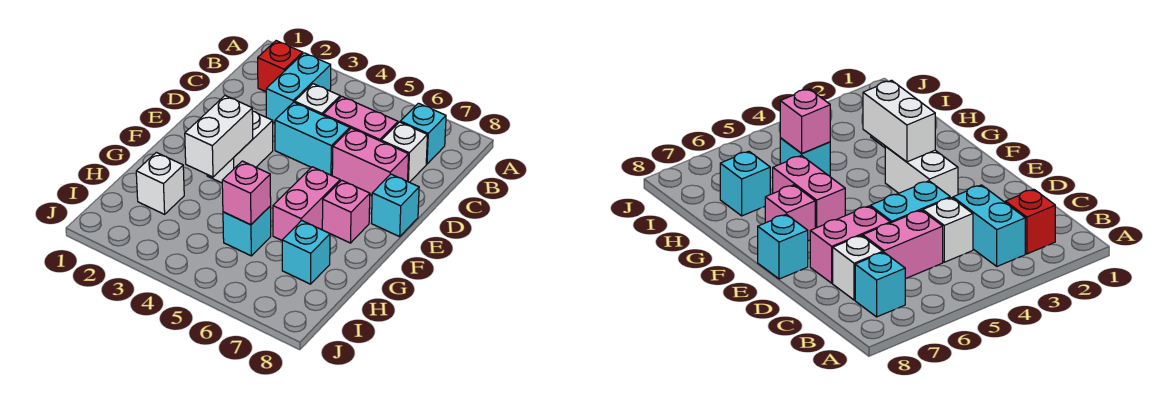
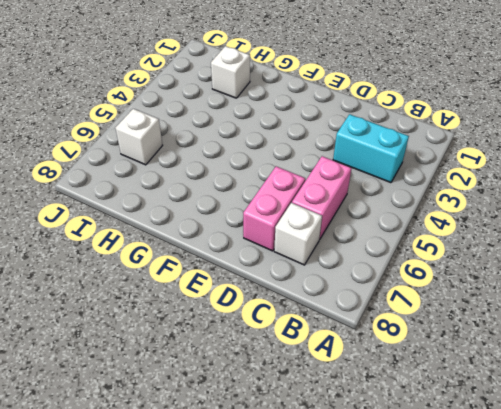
white 1x1 brick [115,109,163,165] -> white 1x1 brick moved to [295,84,340,115]
none -> red 1x1 brick [258,41,303,92]
none -> cyan 1x1 brick [400,103,446,164]
none -> cyan 1x2 brick [275,102,350,176]

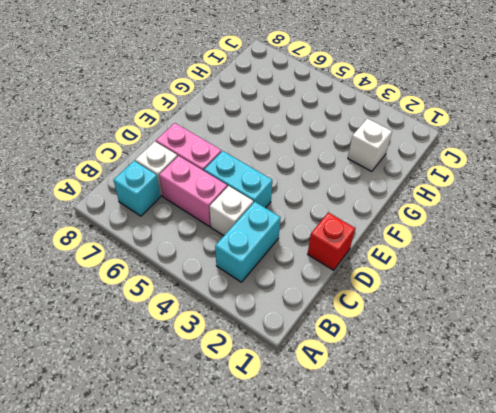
red 1x1 brick [308,212,355,270] -> red 1x1 brick moved to [258,41,303,92]
none -> white 1x2 brick [207,111,273,183]
none -> cyan 1x1 brick [371,174,419,237]
none -> pink 1x2 brick [273,167,340,240]

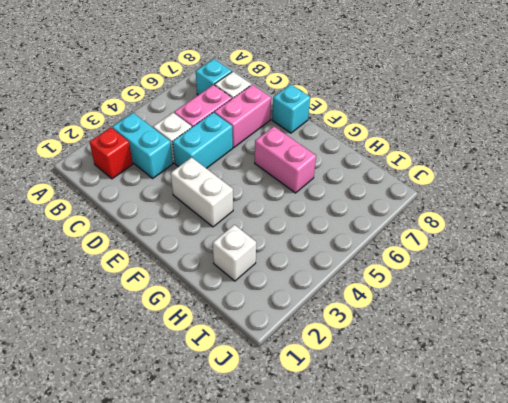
none -> pink 1x1 brick [322,180,370,243]
none -> cyan 1x1 brick [223,206,271,256]
none -> cyan 1x1 brick [282,220,330,284]

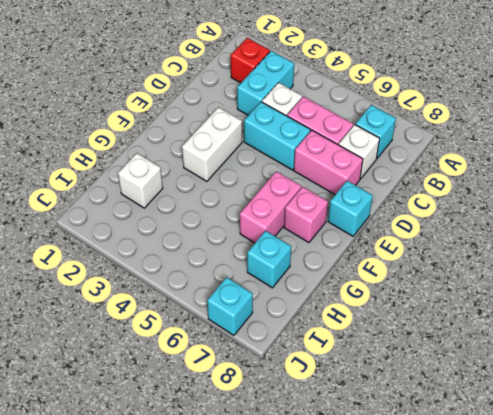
cyan 1x1 brick [207,277,253,335] -> cyan 1x1 brick moved to [223,206,271,256]
none -> white 1x2 brick [185,96,253,177]
none -> pink 1x1 brick [222,161,271,225]

